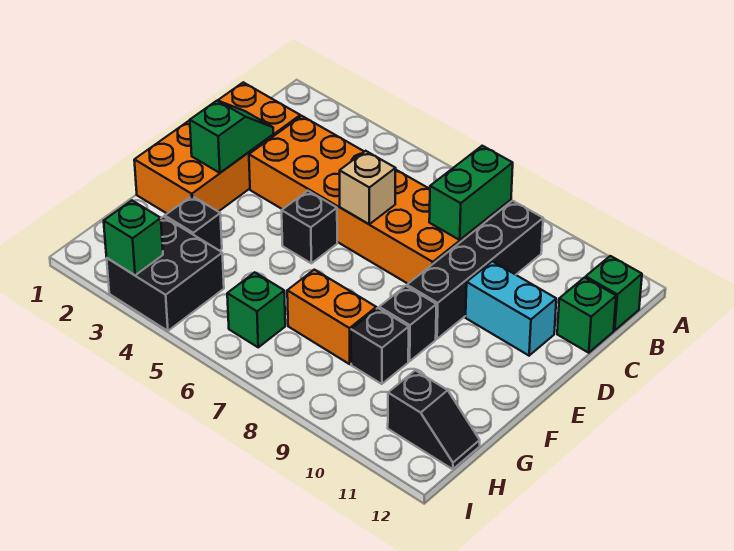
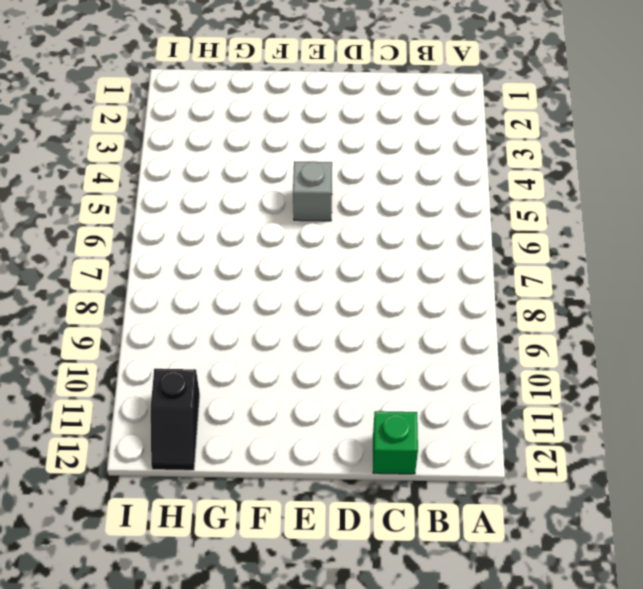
grey 1x1 brick [293,162,332,221] -> black 1x1 brick [282,191,337,263]
none -> black 1x4 brick [407,201,543,339]
none -> green 1x1 brick [586,256,642,330]
none -> orange 2x4 brick [134,82,300,213]

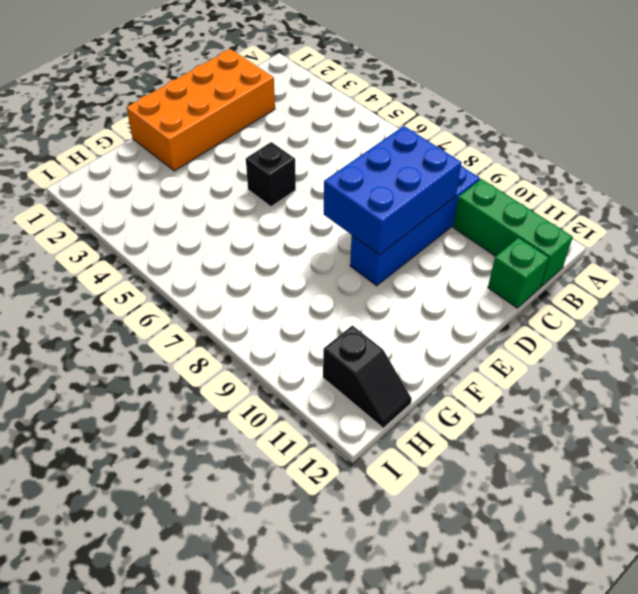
blue 1x4 brick [350,166,480,286] -> black 1x4 brick [407,201,543,339]
green 1x3 brick [453,179,573,287] -> green 1x1 brick [586,256,642,330]
blue 2x3 brick [324,126,462,255] -> green 1x2 brick [429,146,513,240]
none -> orange 2x6 brick [249,116,485,284]
none -> cyan 1x2 brick [466,261,556,356]
none -> black 1x1 brick [379,286,436,361]

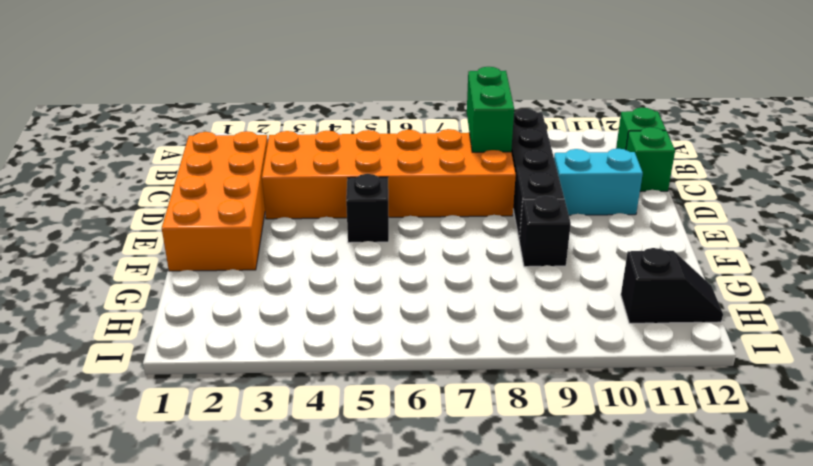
none -> black 1x1 brick [165,196,222,251]
none -> orange 1x2 brick [287,270,376,364]
none -> black 1x1 brick [351,308,409,384]

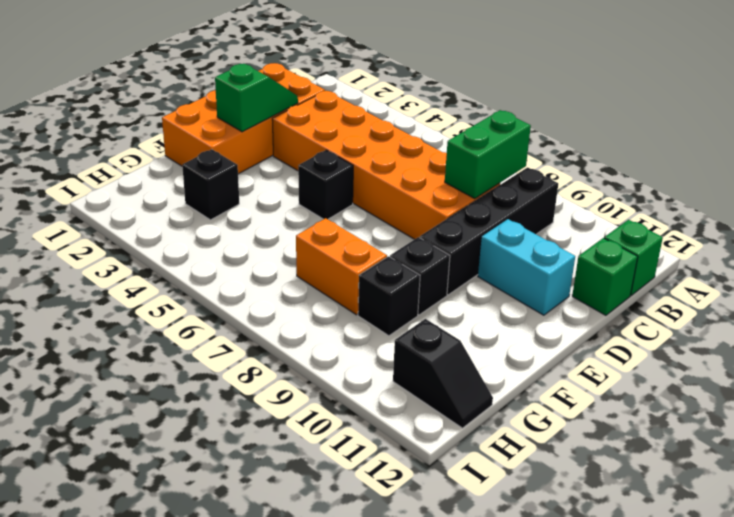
none -> black 2x2 brick [107,217,224,331]
none -> green 1x1 brick [227,272,285,347]
none -> tan 1x1 brick [340,151,395,224]

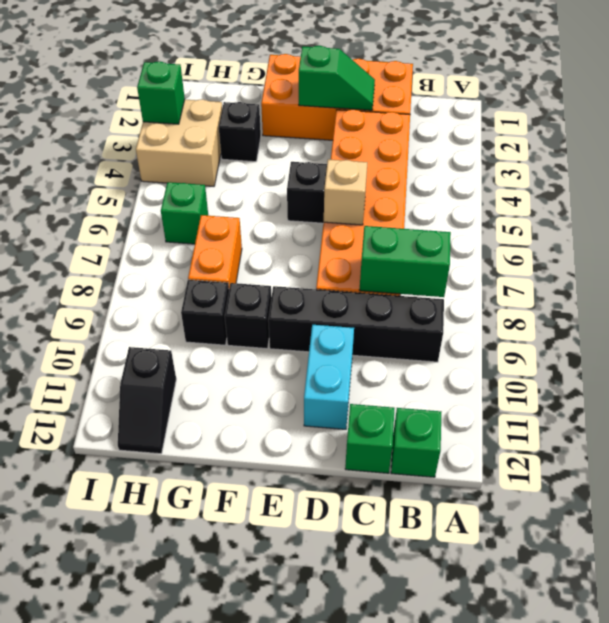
tan 2x2 brick [136,99,222,186] -> black 2x2 brick [107,217,224,331]

